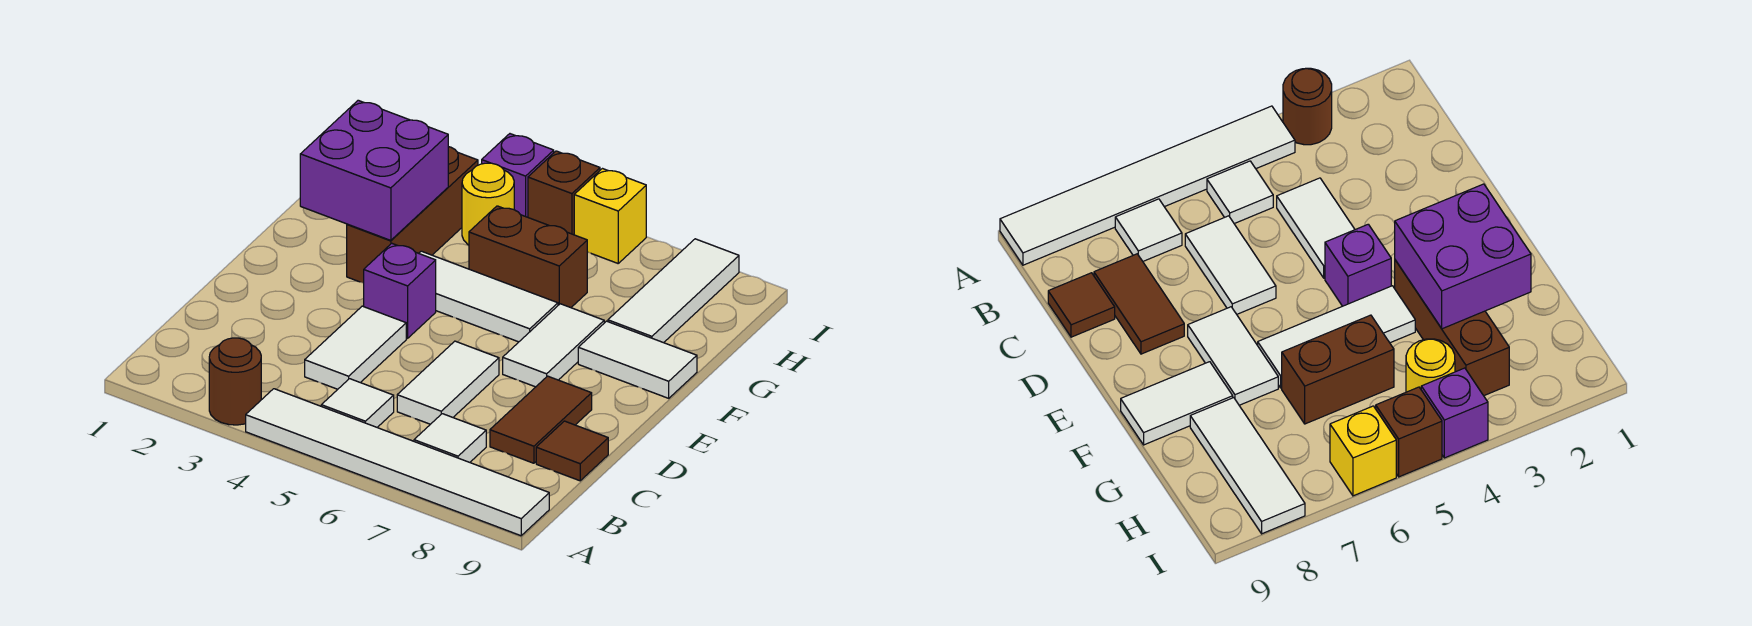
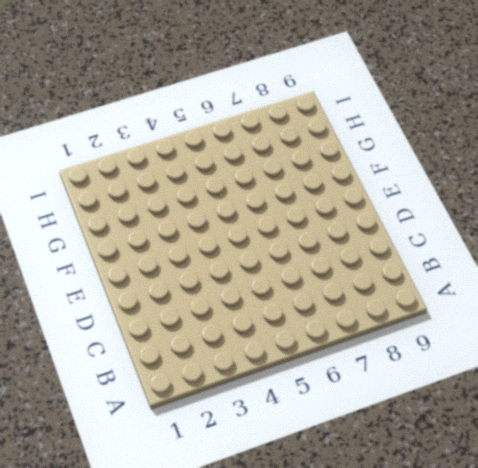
none -> brown 1x1 round brick [209,338,261,425]
none -> white 1x6 tile [246,389,549,536]
none -> white 1x1 tile [321,379,394,427]

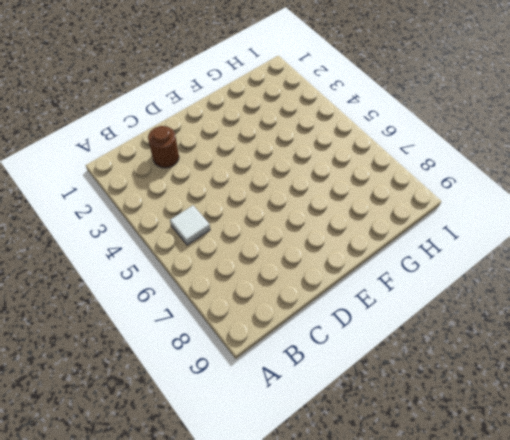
brown 1x1 round brick [148,126,179,168] -> brown 1x1 round brick moved to [209,338,261,425]
none -> white 1x6 tile [246,389,549,536]
none -> white 1x1 tile [414,414,486,462]
none -> white 1x2 tile [305,306,406,389]

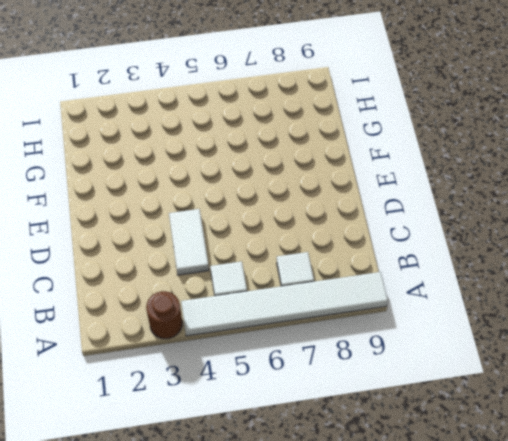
none -> white 1x2 tile [397,341,499,424]
none -> brown 1x2 tile [490,376,592,463]
none -> brown 1x1 tile [536,421,608,481]

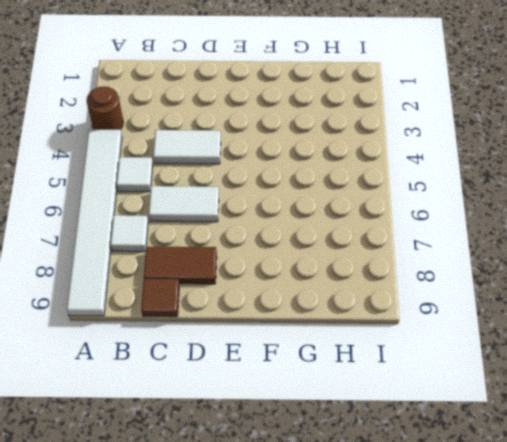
none -> purple 1x1 brick [364,243,436,338]
none -> white 1x2 tile [503,304,604,387]
none -> brown 1x3 brick [347,147,478,283]

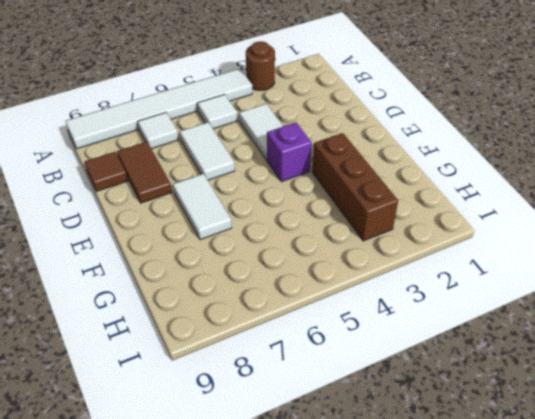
none -> white 1x3 tile [419,251,558,342]
none -> white 1x2 tile [578,321,697,398]
none -> brown 1x2 brick [469,206,587,308]

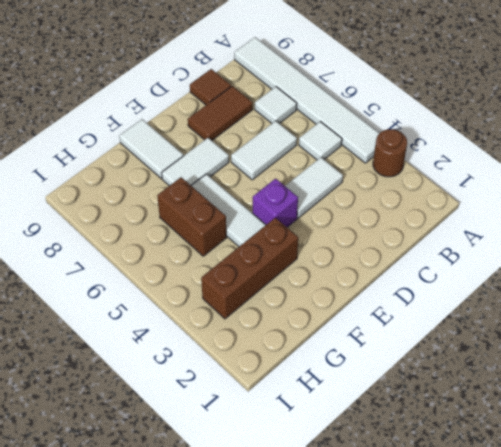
none -> white 1x3 tile [608,239,739,343]
none -> yellow 1x1 round brick [462,163,514,245]
none -> purple 1x1 brick [482,134,554,217]

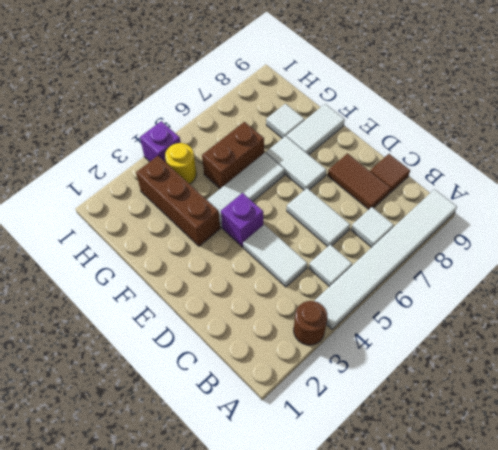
white 1x1 tile [266,104,305,138] -> white 1x3 tile [608,239,739,343]
none -> brown 1x1 brick [528,151,600,235]
none -> yellow 1x1 brick [574,169,646,263]
none -> purple 2x2 brick [300,100,448,240]

